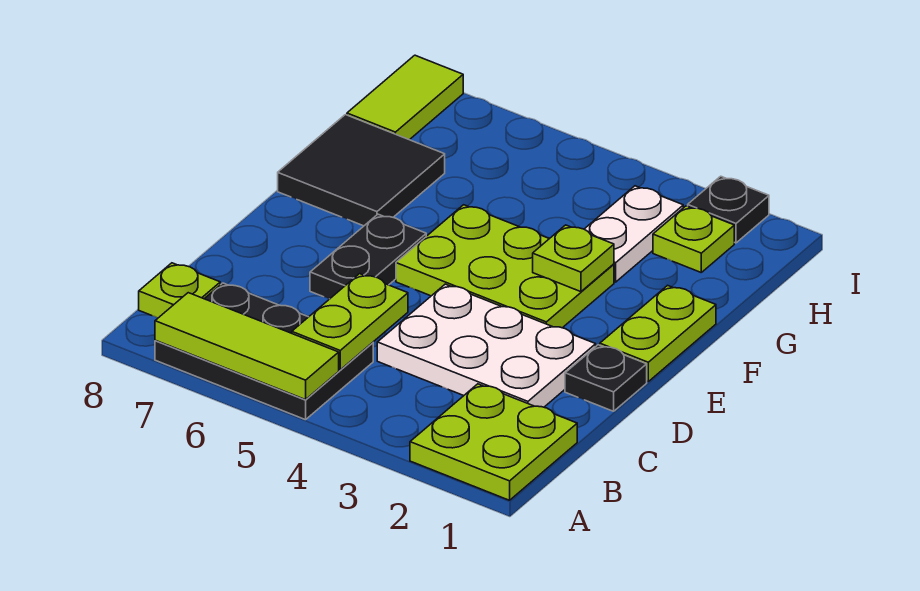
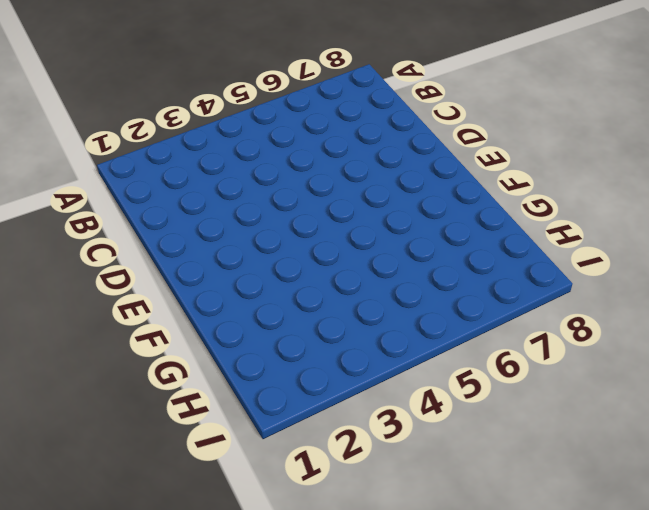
none -> lime 2x2 plate [410,384,577,500]
none -> black 2x3 plate [155,283,373,420]
none -> lime 1x1 plate [139,263,220,318]

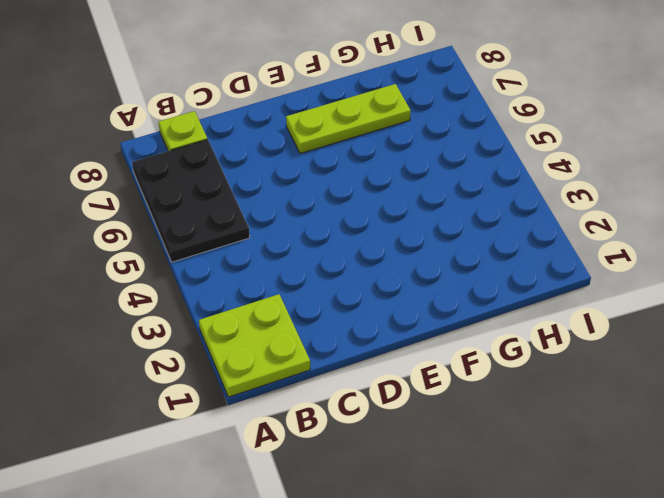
lime 1x3 plate [286,84,411,154] -> black 2x2 tile [278,115,445,226]
none -> white 2x3 plate [377,284,596,407]
none -> black 1x1 plate [565,345,647,411]
none -> black 1x2 plate [310,214,426,299]

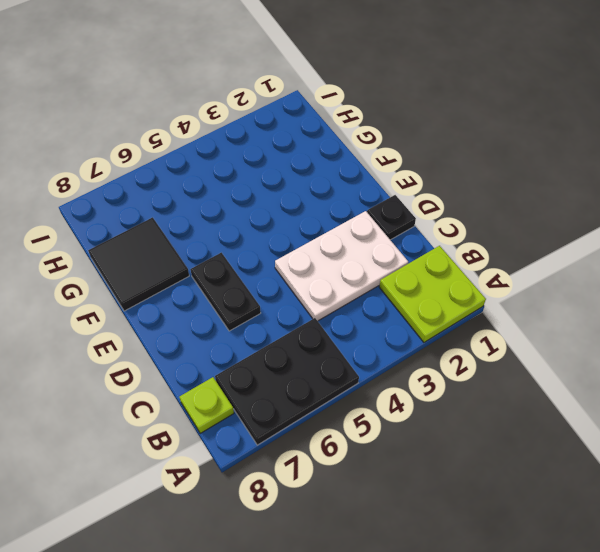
none -> lime 1x2 plate [600,285,716,382]
none -> lime 2x3 plate [396,205,614,328]
none -> white 1x2 plate [584,186,683,282]

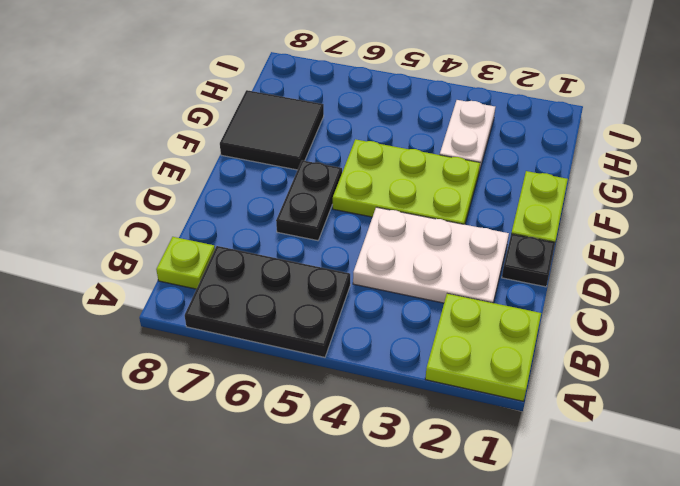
none -> lime 1x1 plate [653,206,734,272]
none -> lime 1x2 tile [347,55,463,140]
none -> black 1x1 plate [688,176,769,243]

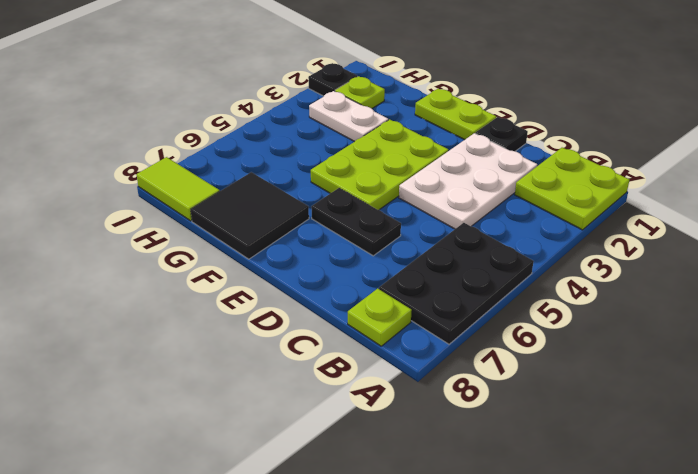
none -> lime 1x3 tile [155,293,339,400]
none -> lime 1x2 plate [292,274,408,370]
none -> lime 1x1 plate [533,225,614,292]

